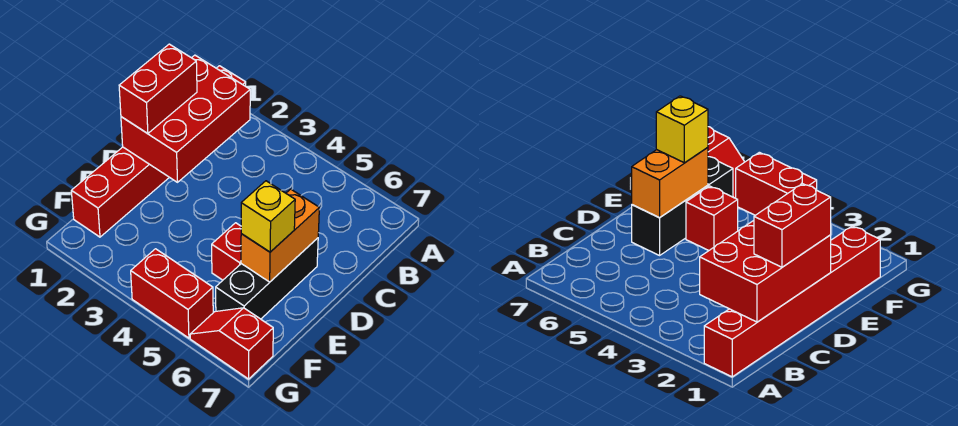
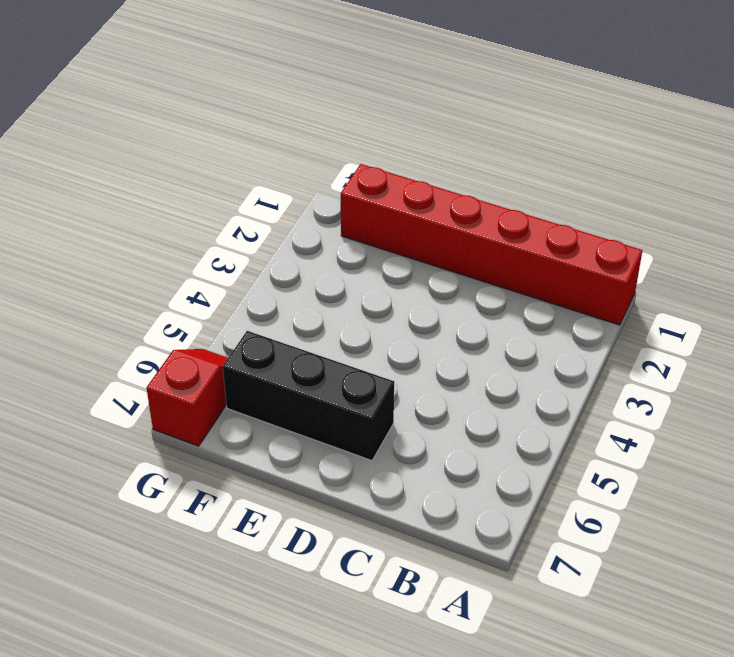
none -> red 1x1 brick [212,223,241,280]
none -> red 1x2 brick [131,249,213,338]

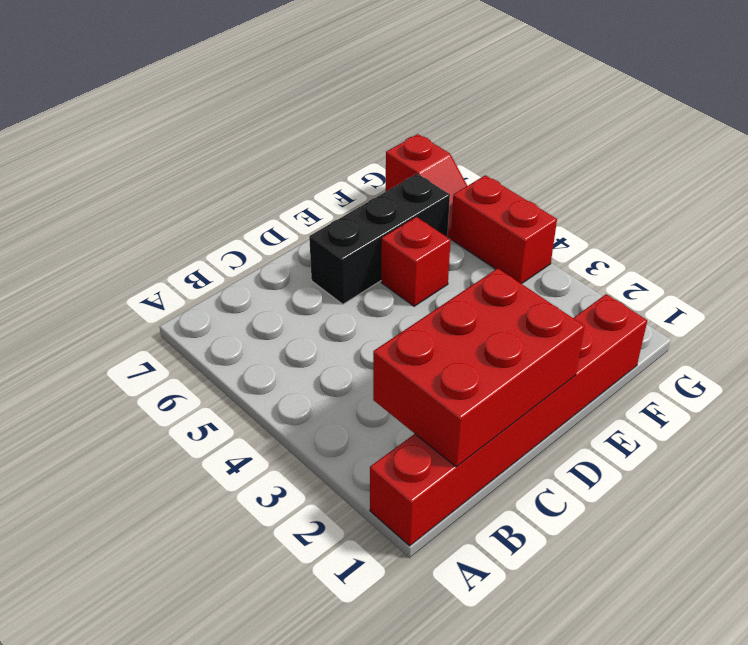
none -> orange 1x2 brick [241,189,319,282]
none -> red 1x2 brick [119,44,197,134]

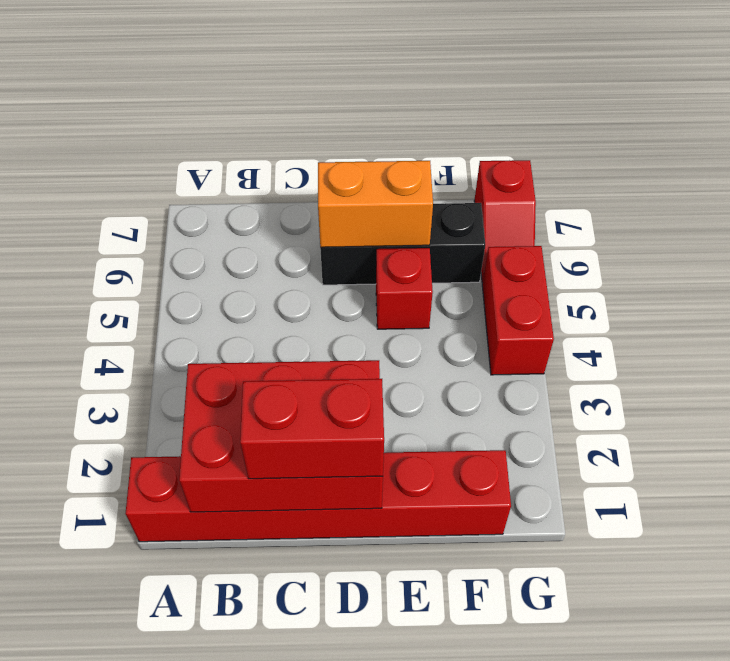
none -> yellow 1x1 brick [241,181,295,252]

